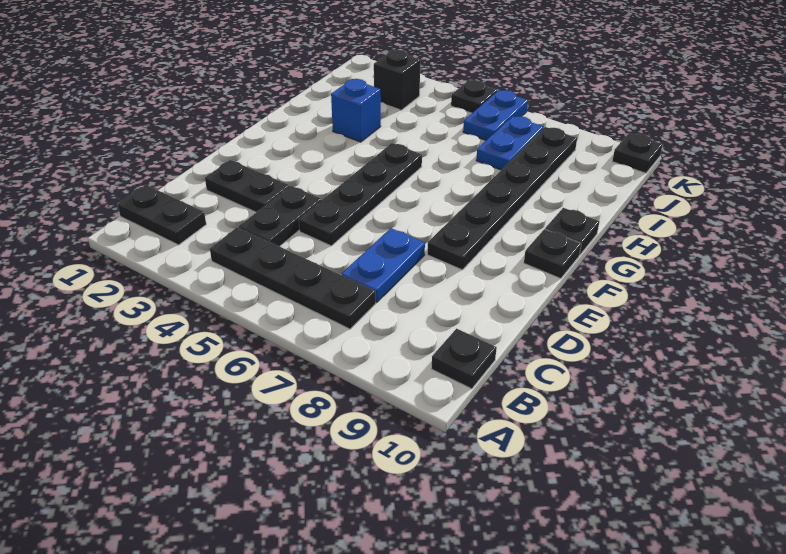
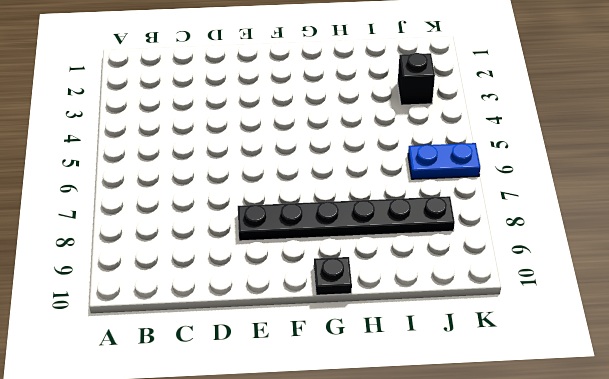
none -> black 1x2 plate [117,185,206,245]
none -> black 1x4 plate [210,227,376,329]
none -> black 1x1 plate [431,329,497,389]

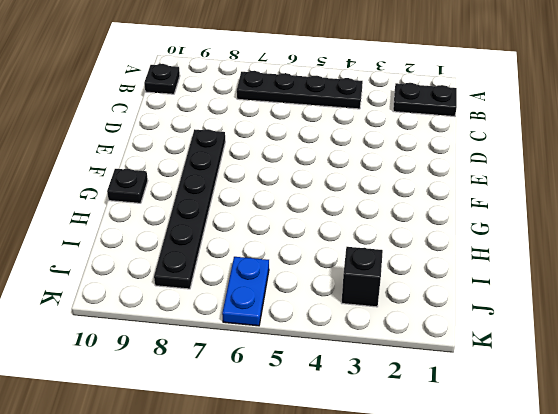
none -> black 1x2 plate [239,186,321,246]
none -> blue 1x2 plate [341,228,425,303]
none -> black 1x2 plate [205,160,289,212]

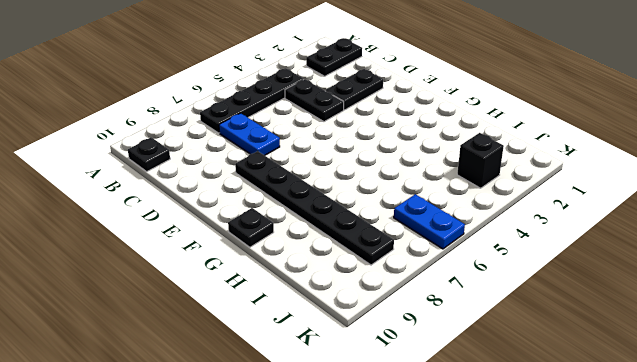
none -> black 1x4 plate [299,143,422,246]
none -> black 1x1 plate [524,229,581,279]
none -> blue 1x1 brick [331,79,381,142]

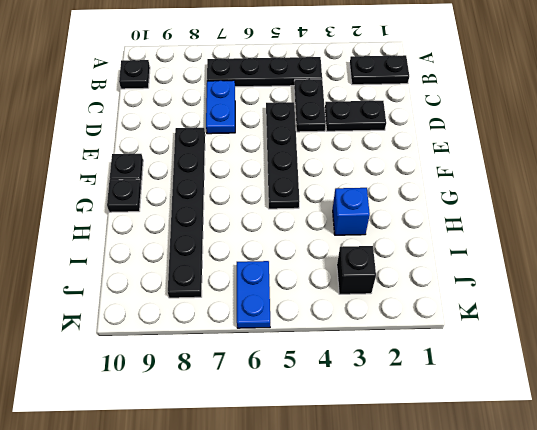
none -> blue 1x2 plate [476,116,544,170]
none -> black 1x1 plate [451,80,497,113]
none -> black 1x1 plate [612,133,663,173]

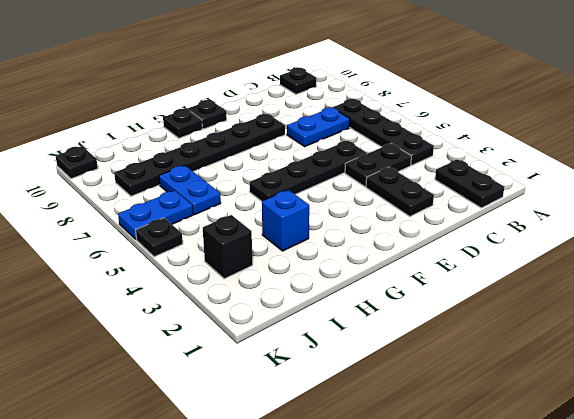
blue 1x2 plate [159,165,221,215] -> blue 1x2 plate turned to [476,116,544,170]

